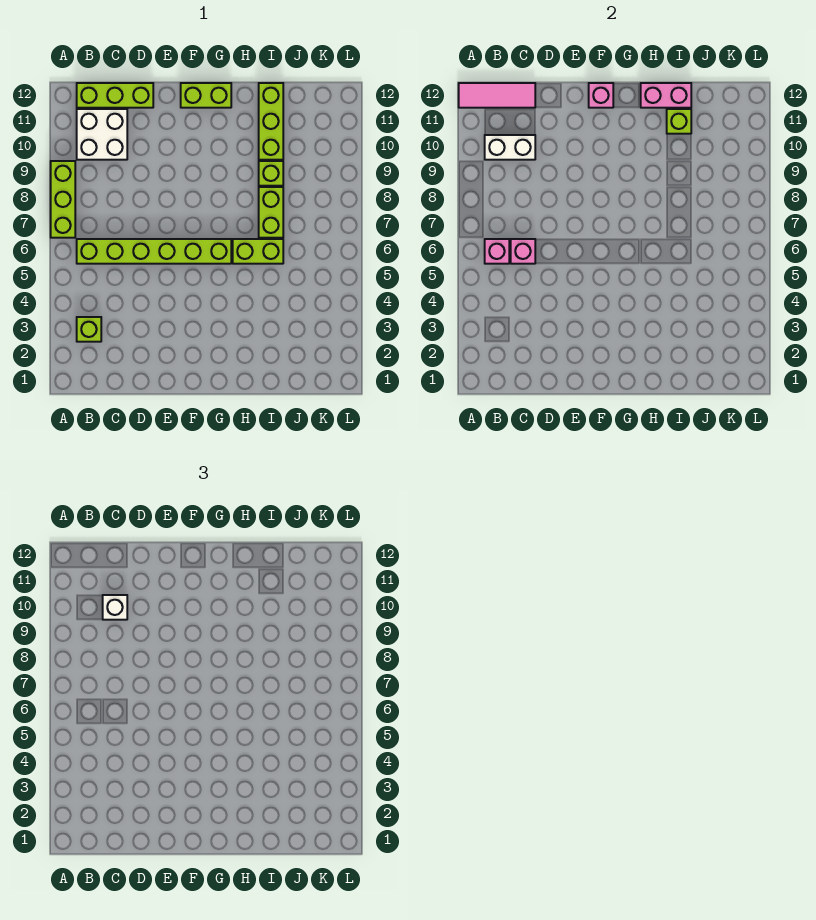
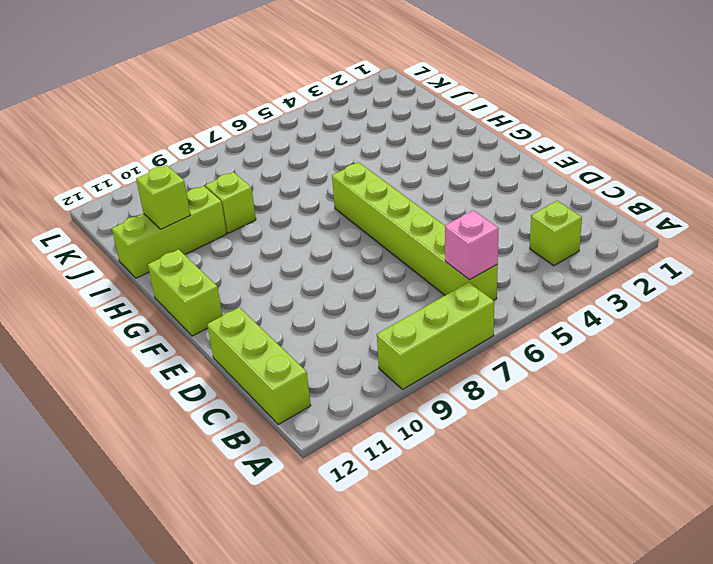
none -> white 2x2 brick [77,109,127,160]
none -> lime 1x2 brick [233,239,283,264]
none -> lime 1x2 brick [259,187,283,238]

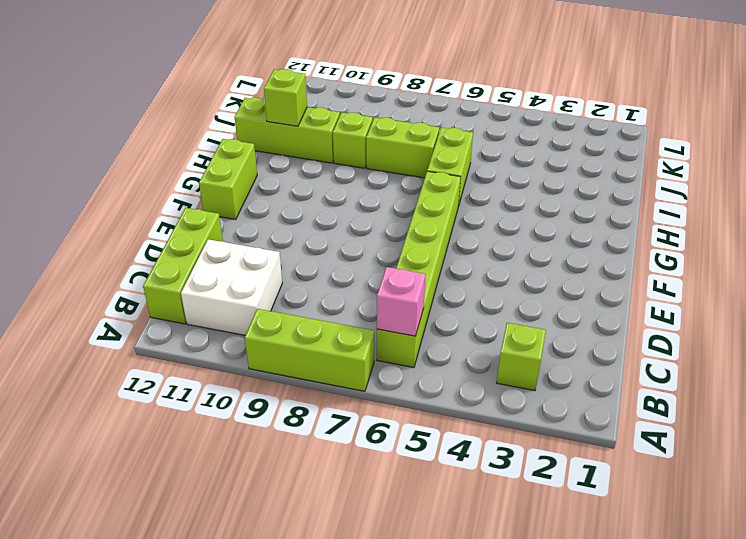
none -> pink 1x3 tile [459,83,535,108]
none -> white 1x2 brick [485,135,535,160]
none -> pink 1x1 brick [511,239,535,264]

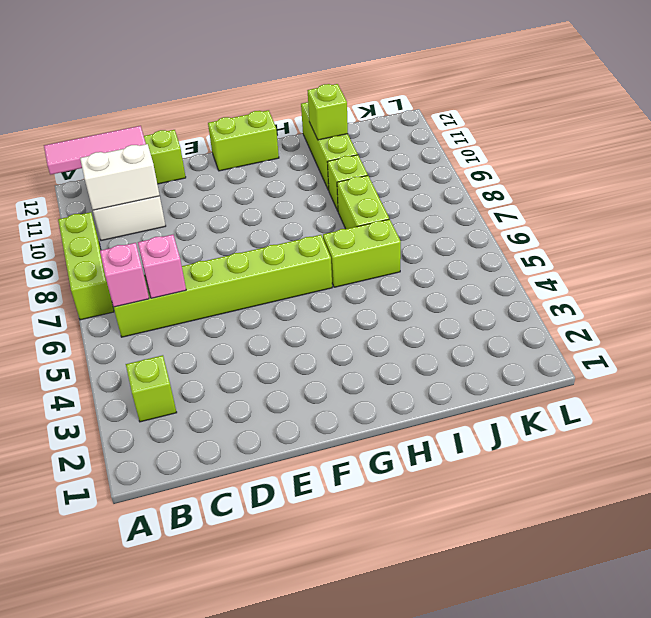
none -> pink 1x1 brick [589,83,613,108]
none -> pink 1x2 brick [641,83,691,108]
none -> white 1x1 brick [103,595,127,620]

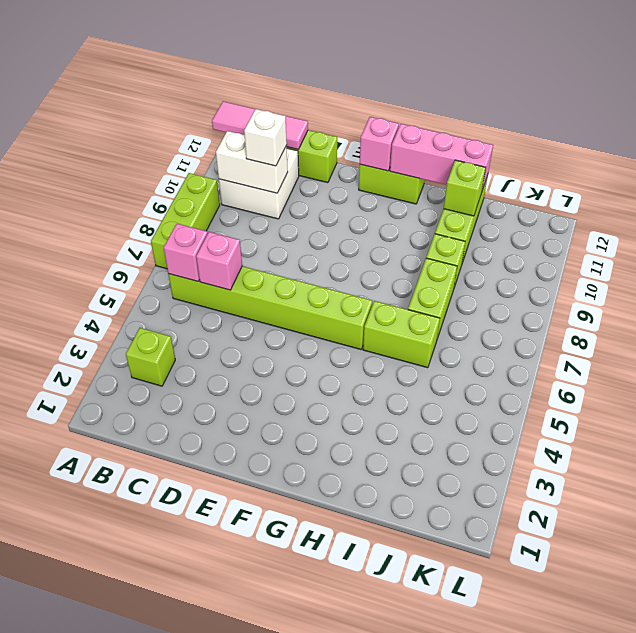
pink 1x3 brick [390,124,493,193] -> pink 1x2 brick [641,83,691,108]

